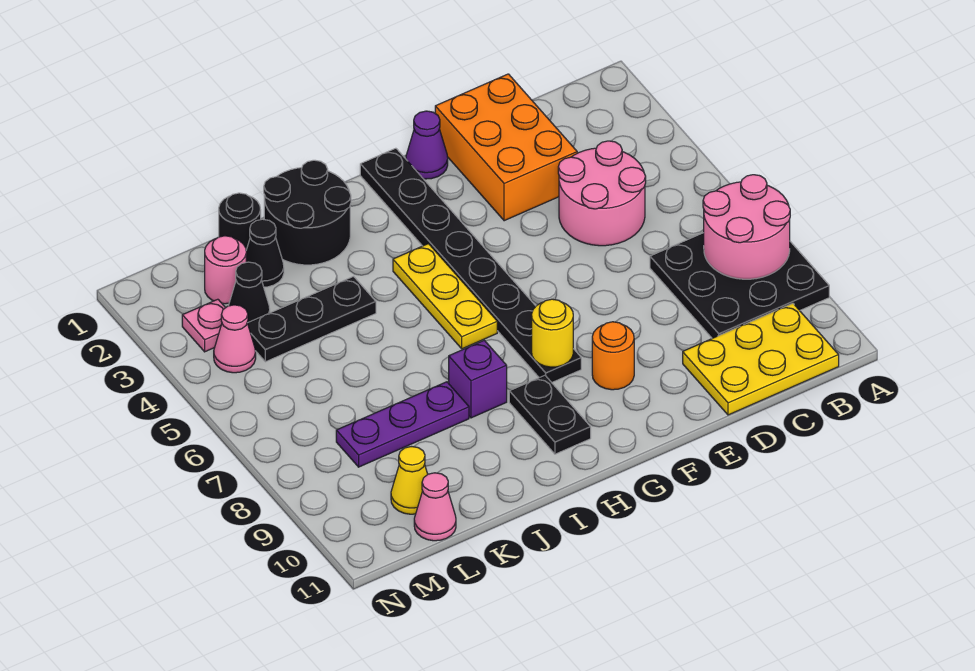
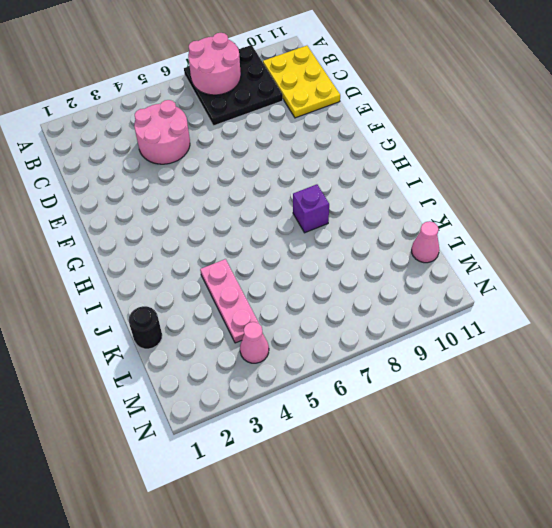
pink 1x3 plate [200,259,259,343] -> black 1x3 plate [248,276,376,362]
none -> orange 2x3 brick [435,74,577,221]
none -> purple 1x1 cone [406,111,448,179]
none -> orange 1x1 round brick [592,322,634,390]

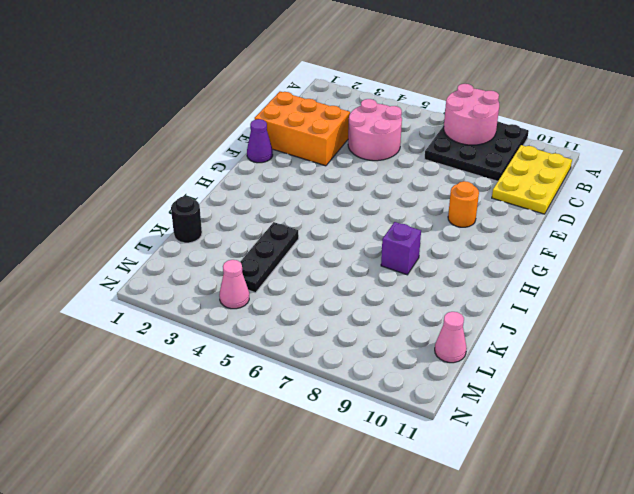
none -> black 1x8 plate [360,148,581,382]
none -> yellow 1x3 plate [393,244,497,349]
none -> black 1x2 plate [509,375,591,454]

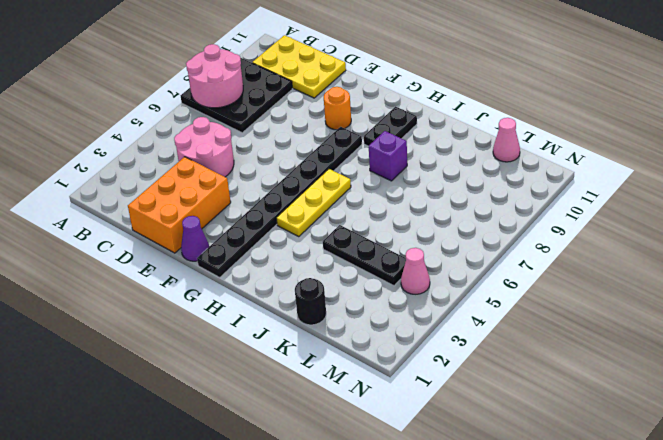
none -> black 2x2 round brick [264,160,351,265]
none -> purple 1x3 plate [336,382,469,467]
none -> black 1x1 cone [246,219,284,287]

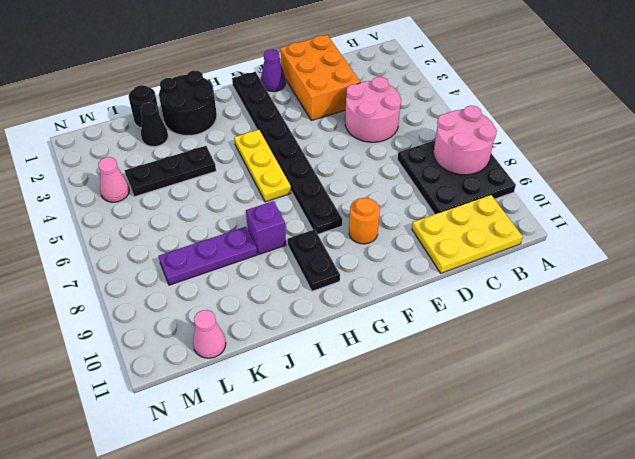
none -> pink 1x1 round brick [205,236,246,304]
none -> black 1x1 cone [229,262,270,323]
none -> yellow 1x1 cone [391,447,428,514]

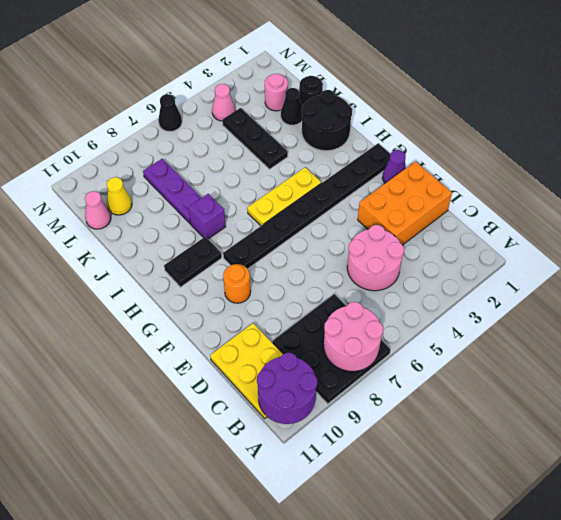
purple 2x2 round brick [257,353,317,424] -> none
black 1x1 cone [158,94,182,131] -> black 1x1 cone moved to [229,262,270,323]
none -> pink 1x1 plate [182,299,225,352]
none -> yellow 1x1 round brick [532,299,573,367]

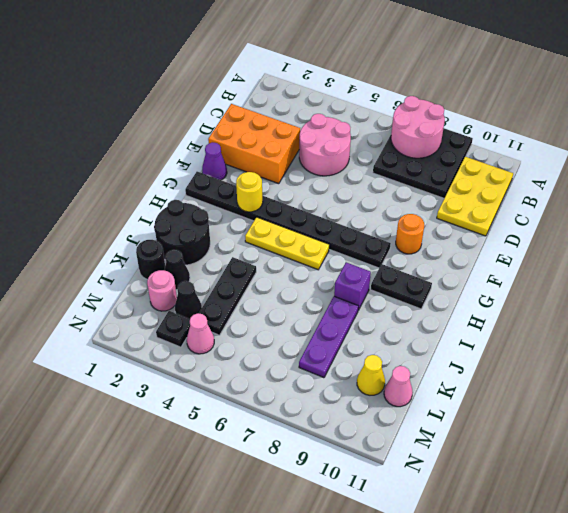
yellow 1x1 round brick [236,172,263,212] -> yellow 1x1 round brick moved to [532,299,573,367]
black 1x1 plate [156,311,190,347] -> pink 1x1 plate [182,299,225,352]

